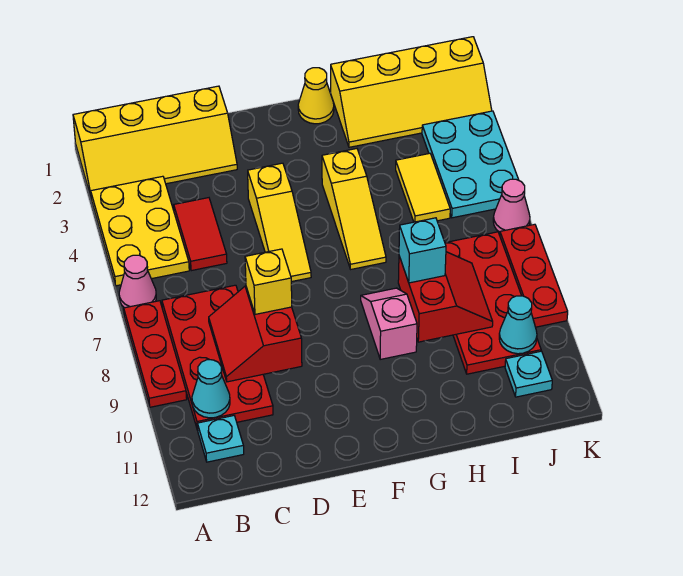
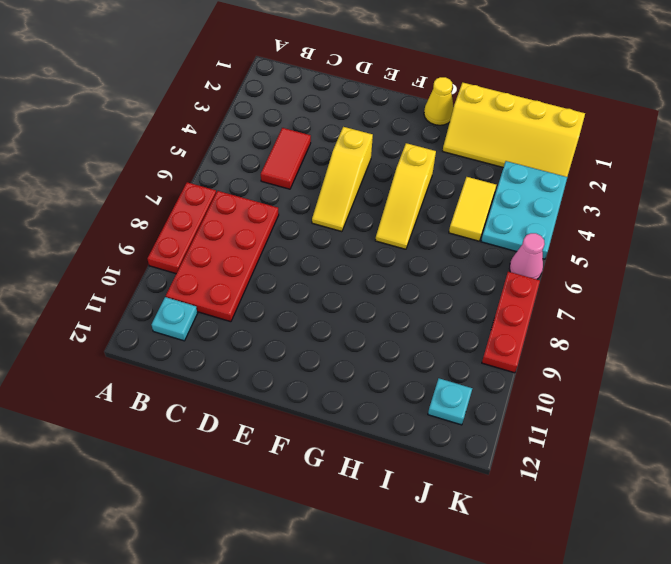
none -> yellow 2x4 slope [73,86,237,197]
none -> yellow 2x3 plate [91,176,189,286]
none -> pink 1x1 cone [119,255,156,308]

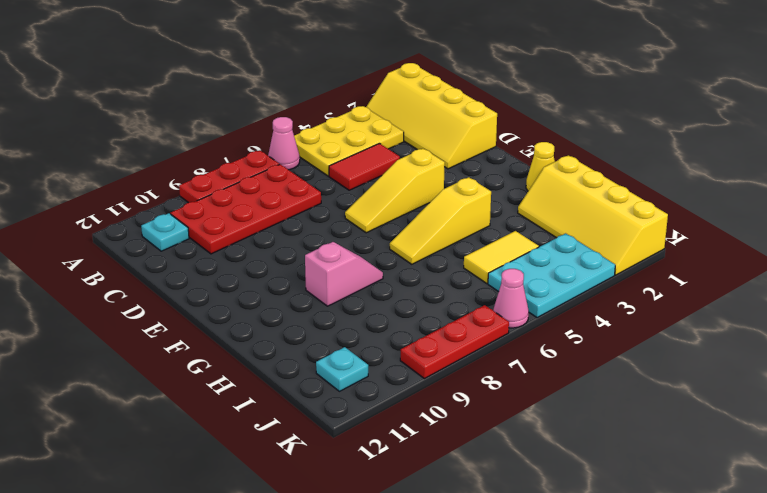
none -> red 2x4 plate [445,232,541,374]
none -> cyan 1x1 cone [192,360,230,418]
none -> red 2x2 slope [209,286,302,382]

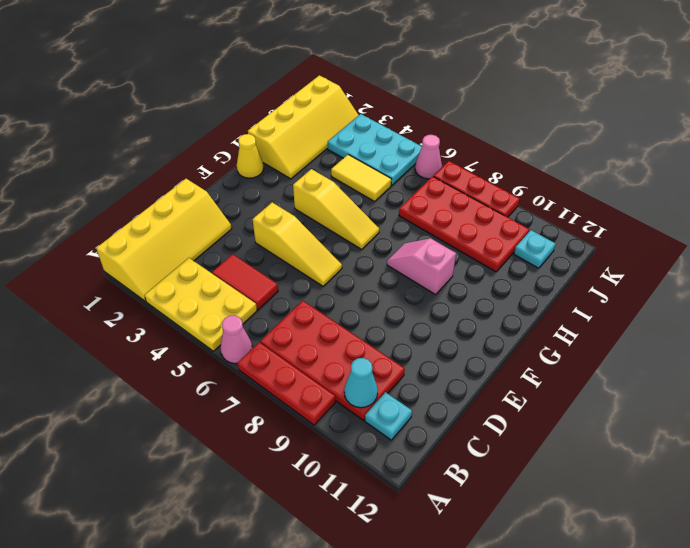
none -> red 2x2 slope [209,286,302,382]
none -> red 2x2 slope [398,252,493,342]
none -> cyan 1x1 cone [499,296,537,354]

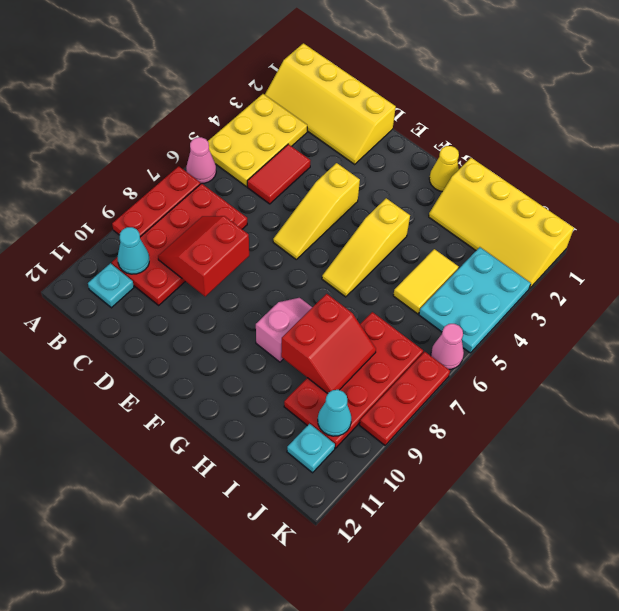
none -> yellow 1x1 brick [245,249,292,314]
none -> cyan 1x1 brick [399,218,446,283]

